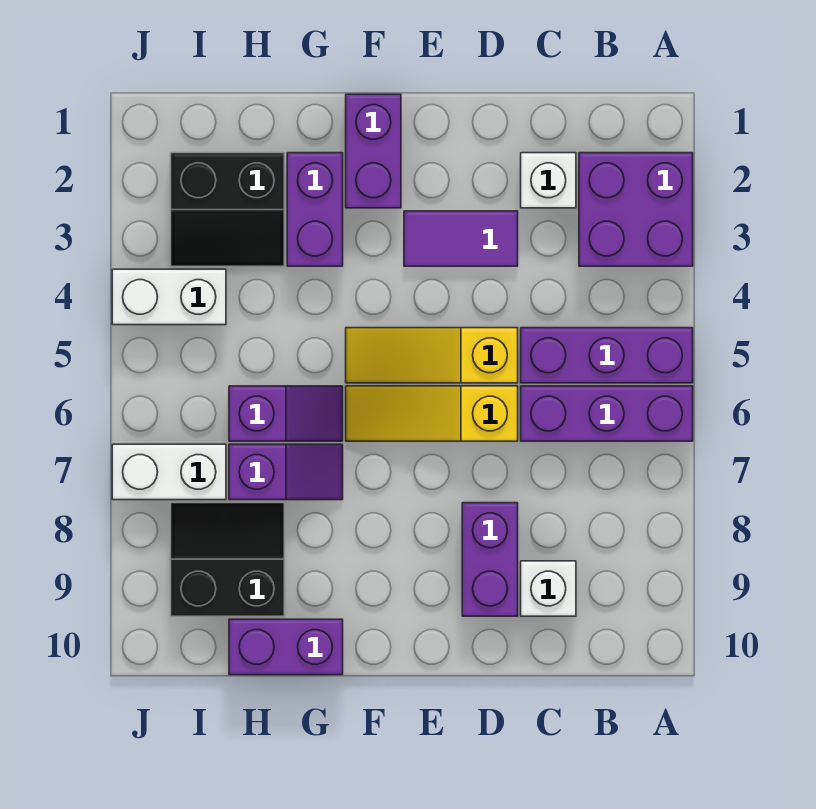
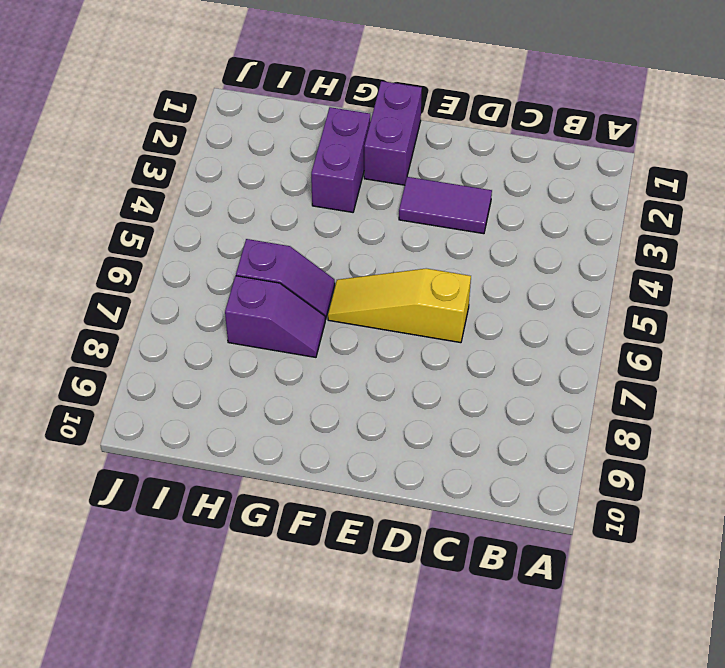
none -> purple 2x2 brick [579,153,693,266]
none -> purple 1x3 brick [521,328,693,383]
none -> purple 1x3 brick [521,386,693,441]

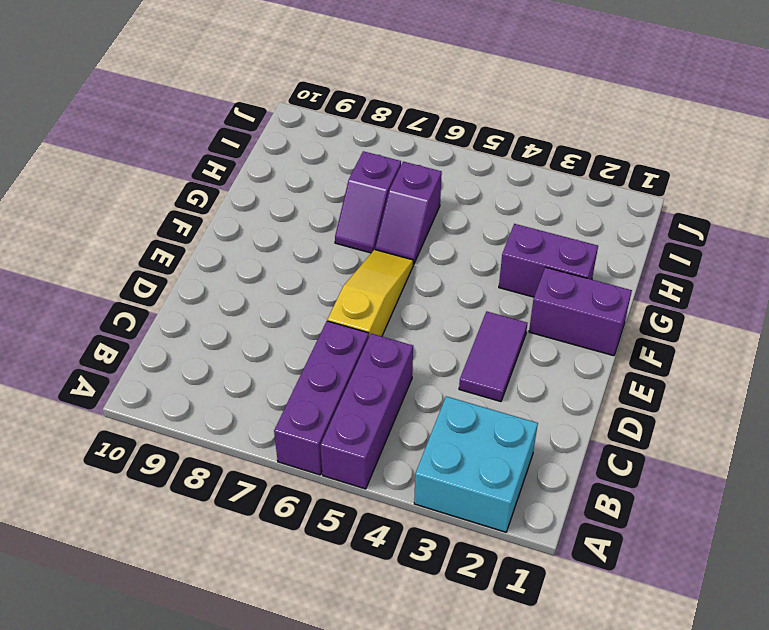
cyan 2x2 brick [414,396,538,532] -> purple 2x2 brick [579,153,693,266]
none -> white 1x1 brick [521,153,576,208]
none -> white 1x1 brick [521,561,576,616]
none -> yellow 1x3 slope [346,328,518,383]

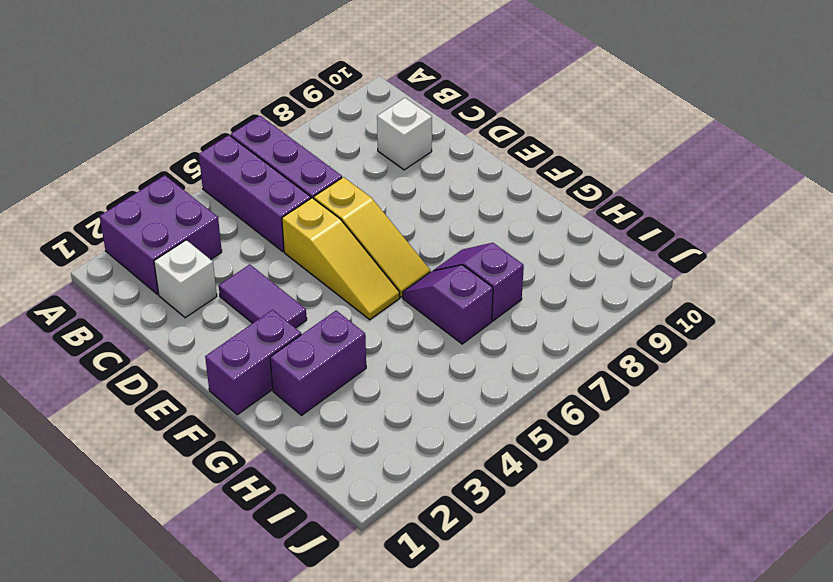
none -> purple 1x2 brick [462,503,518,616]
none -> purple 1x2 brick [229,619,343,675]
none -> black 2x2 slope [171,153,284,266]

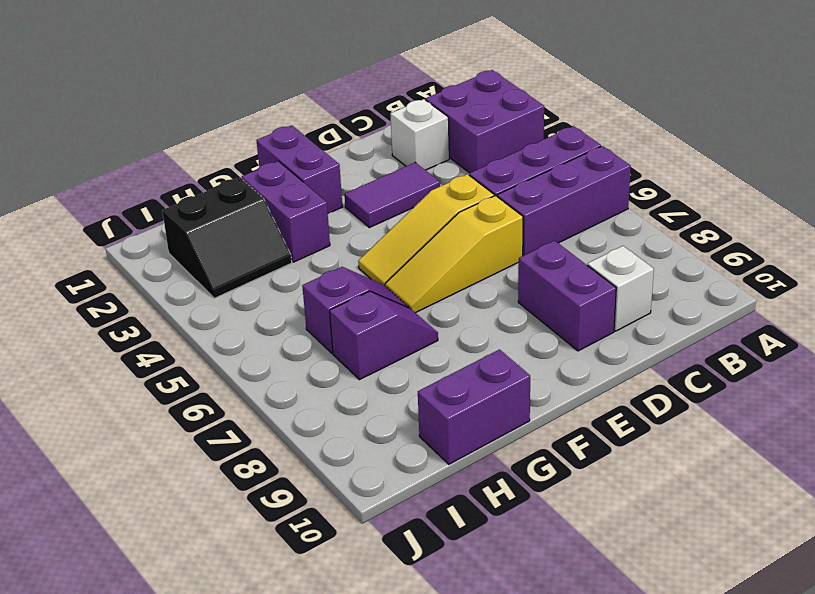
none -> black 2x2 slope [171,503,284,616]
none -> white 1x2 brick [112,269,226,325]
none -> white 1x2 brick [112,444,226,500]

